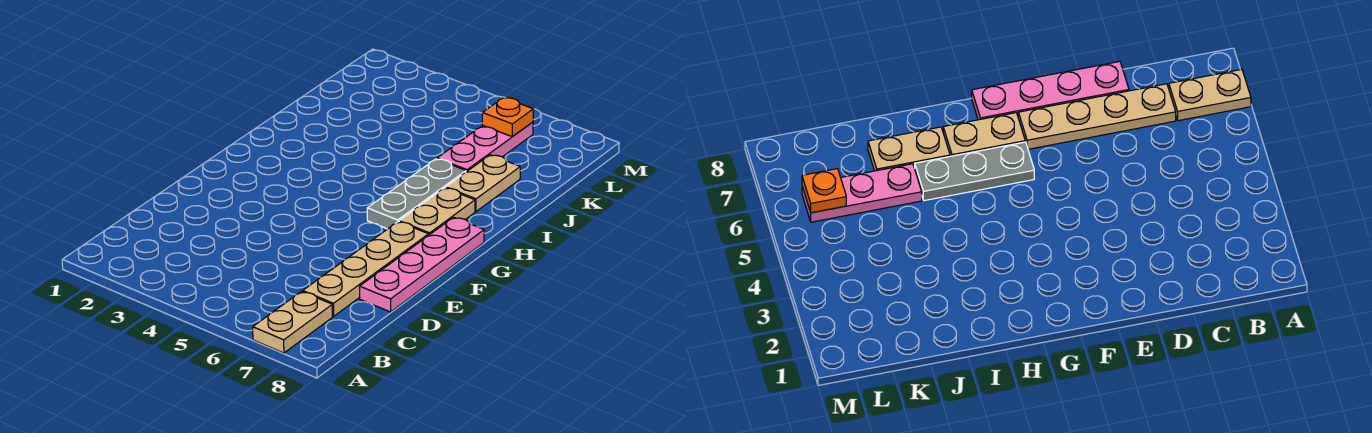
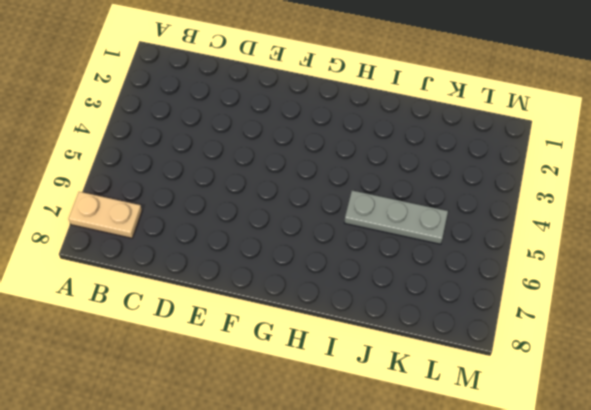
grey 1x3 plate [344,190,448,244] -> grey 1x3 plate moved to [367,159,466,229]
none -> tan 1x4 plate [303,222,429,316]
none -> pink 1x4 plate [360,217,484,312]

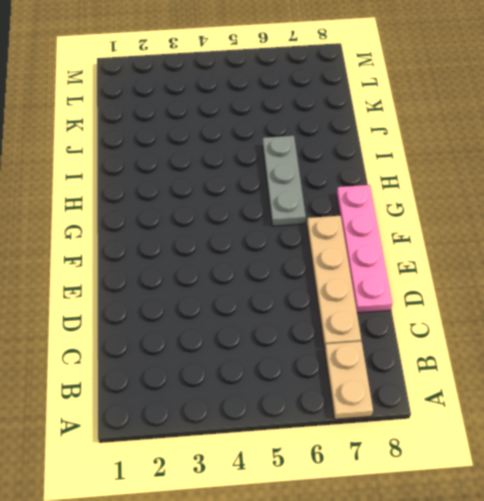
none -> tan 1x2 plate [399,188,475,235]
none -> tan 1x2 plate [446,155,520,212]

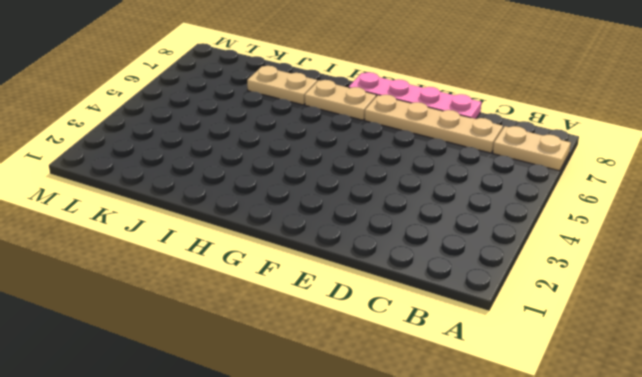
none -> grey 1x3 plate [367,159,466,229]
none -> pink 1x3 plate [437,122,533,172]

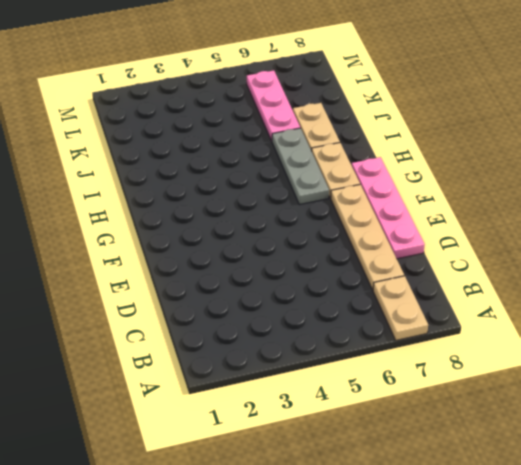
none -> orange 1x1 plate [482,98,534,137]

